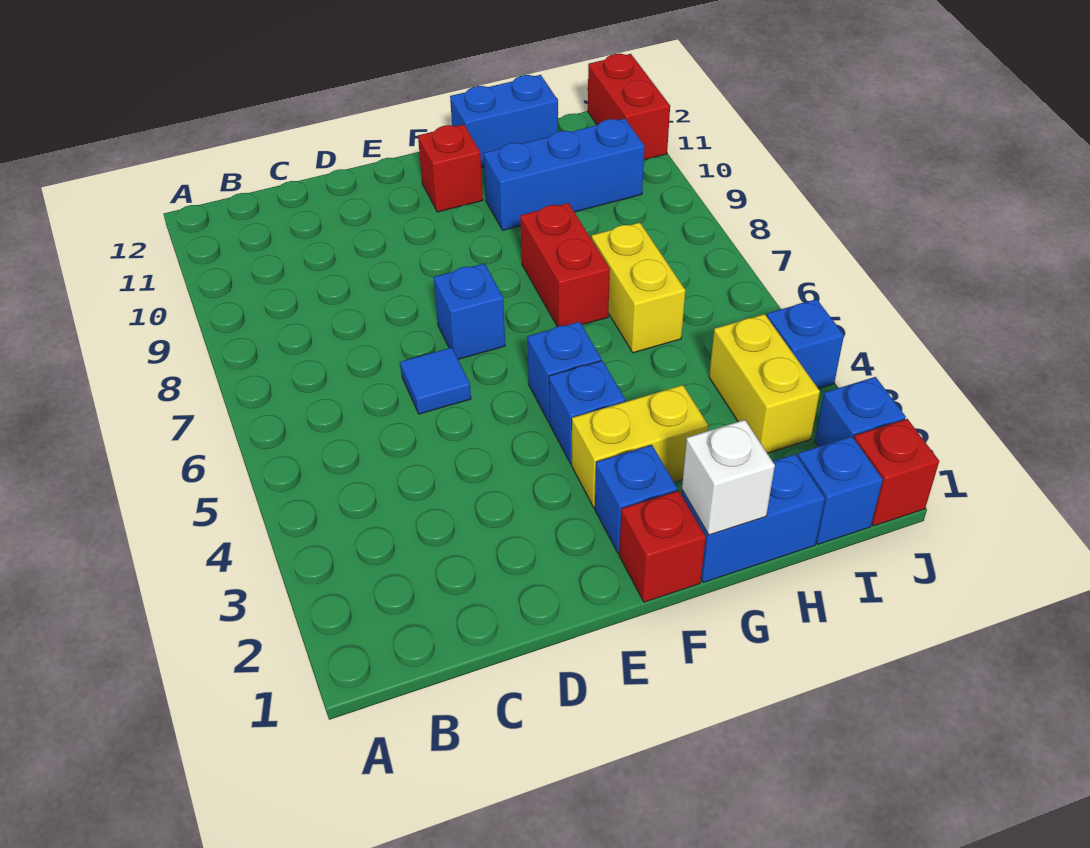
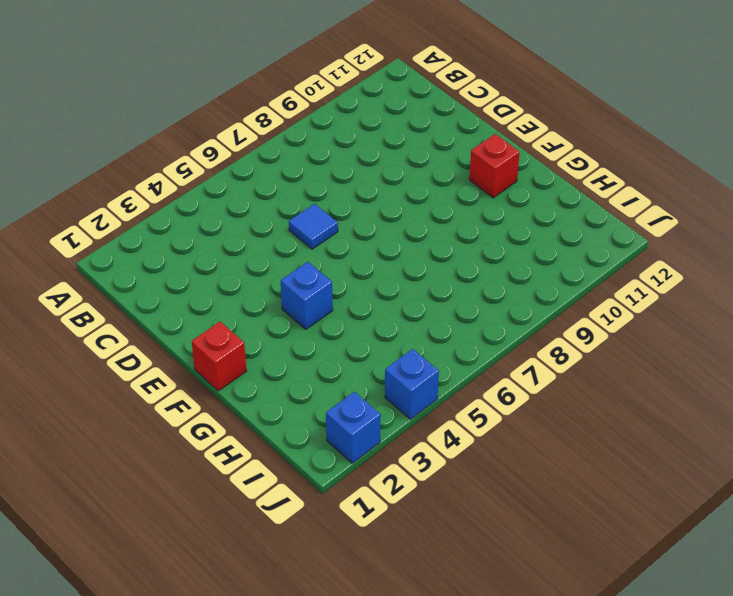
none -> blue 1x1 brick [434,263,505,359]
none -> blue 1x1 brick [595,445,677,554]
none -> yellow 1x2 brick [572,385,708,507]

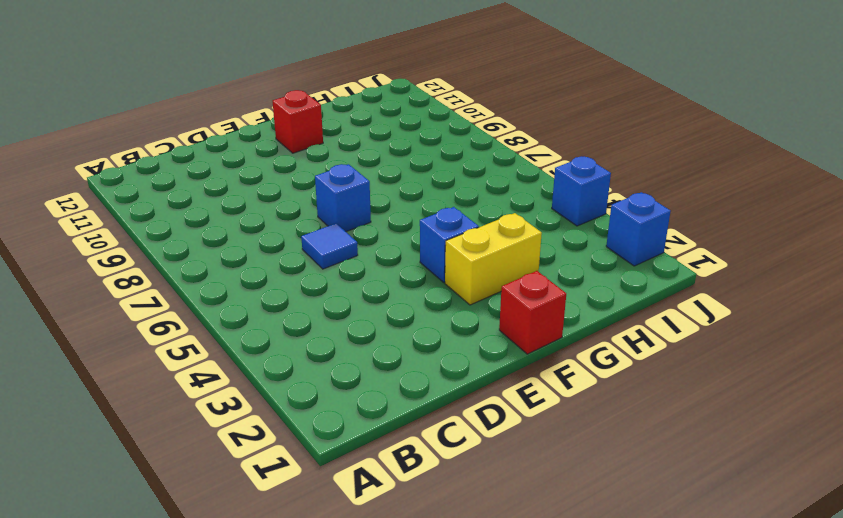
none -> blue 1x1 brick [595,445,677,554]
none -> blue 1x1 brick [527,322,601,422]
none -> blue 1x2 brick [681,454,825,583]

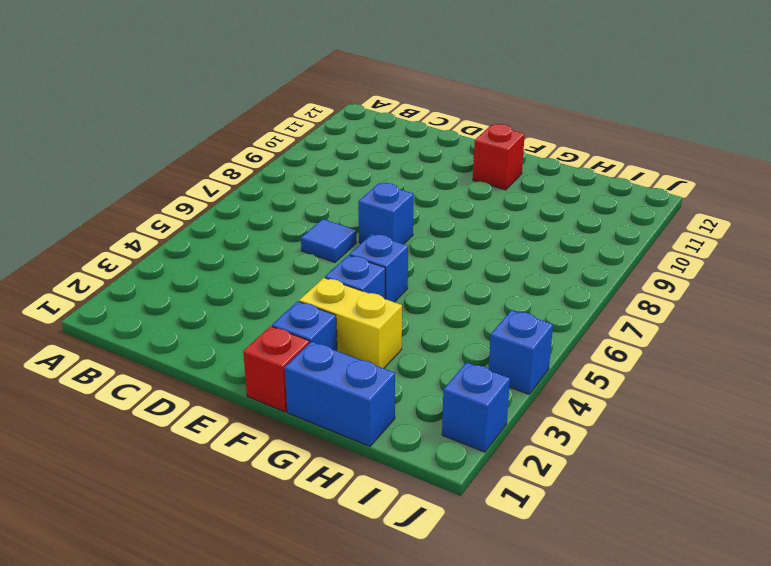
none -> red 1x2 brick [520,203,610,327]
none -> blue 1x3 brick [484,118,645,230]
none -> blue 1x2 brick [450,75,558,168]

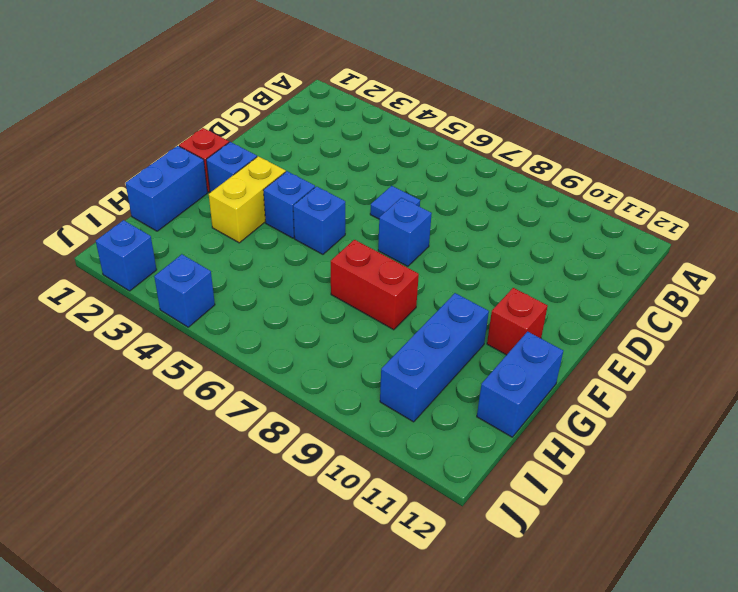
none -> yellow 1x2 brick [592,222,685,353]
none -> blue 1x1 brick [798,436,883,544]
none -> yellow 1x2 brick [709,314,820,453]

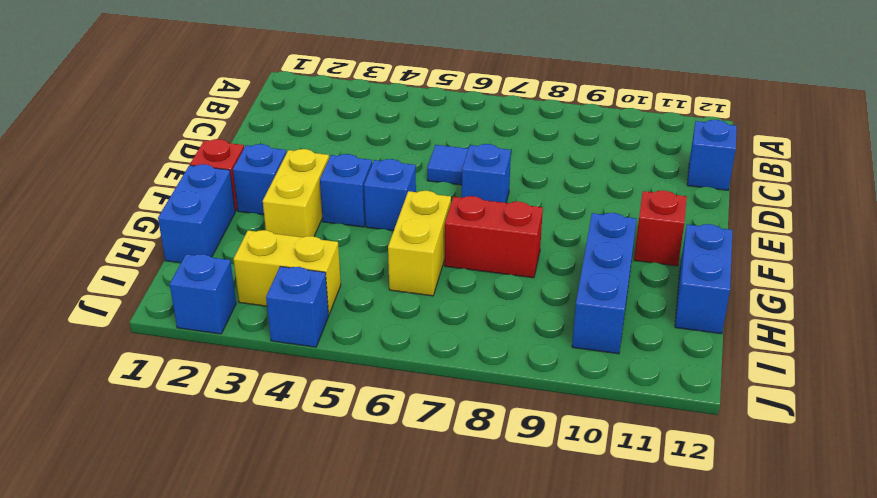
blue 1x1 brick [687,120,737,190] -> blue 1x1 brick moved to [798,436,883,544]
yellow 1x2 brick [388,191,451,296] -> yellow 1x2 brick turned to [592,222,685,353]
none -> red 1x1 brick [854,419,939,526]
none -> red 1x2 brick [588,54,670,160]
none -> white 1x1 brick [682,420,775,535]

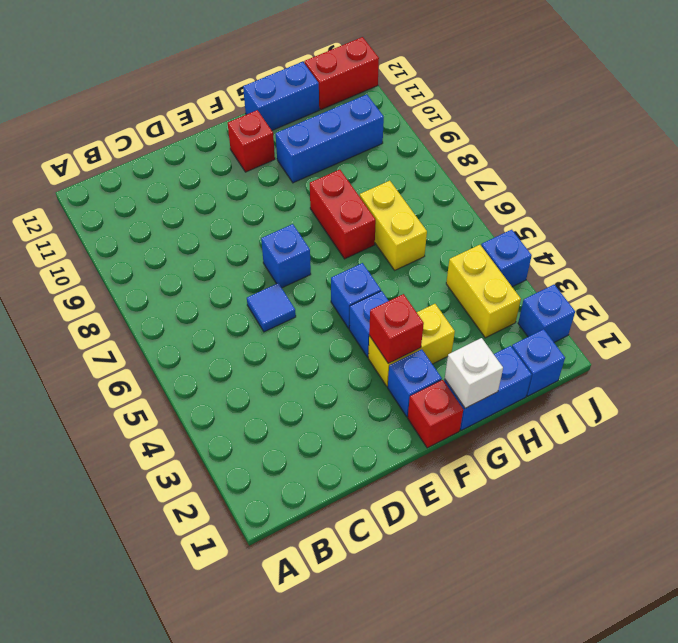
red 1x1 brick [369,294,424,363] -> red 1x1 brick moved to [854,419,939,526]
red 1x2 brick [304,37,379,110] -> red 1x2 brick turned to [588,54,670,160]

